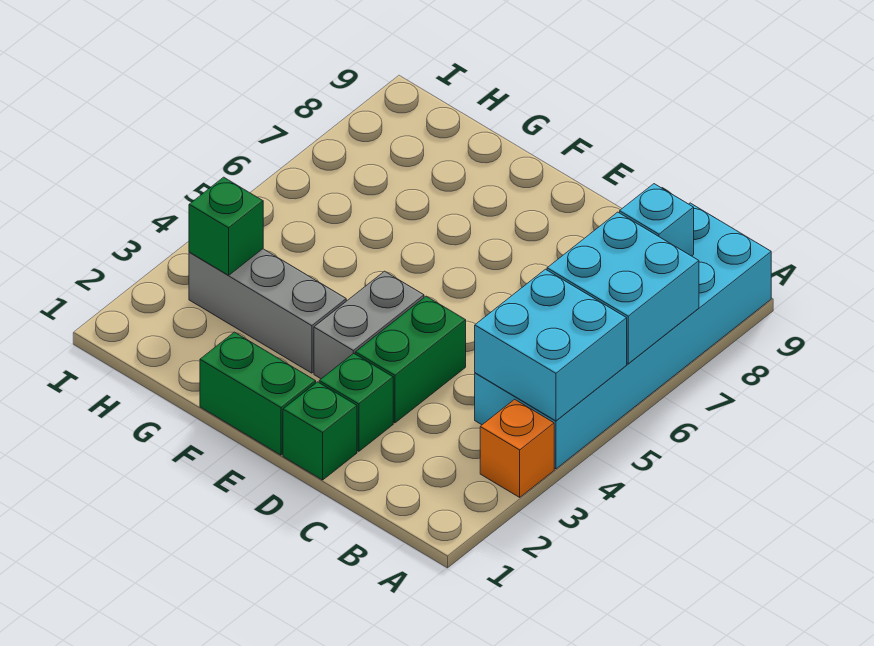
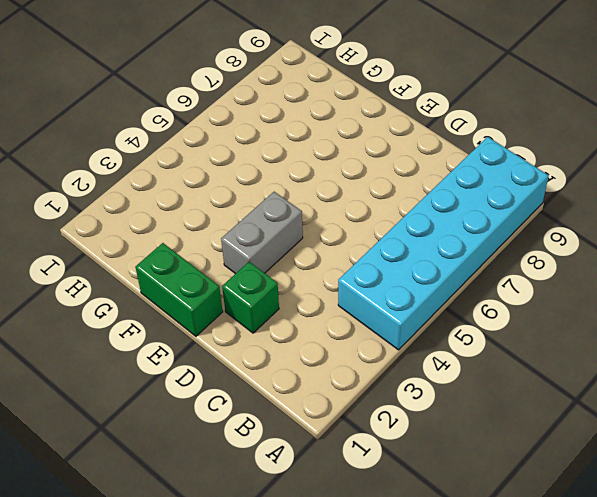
none -> orange 1x1 brick [480,399,554,497]
none -> green 1x1 brick [283,382,357,480]
none -> green 1x2 brick [355,296,466,423]

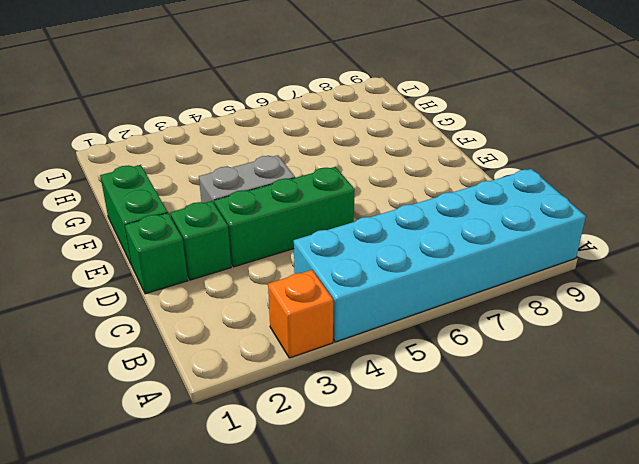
green 1x3 brick [214,167,355,267] -> green 1x2 brick [355,296,466,423]
none -> grey 1x3 brick [189,249,346,373]
none -> cyan 2x2 brick [475,269,627,421]
none -> cyan 2x2 brick [547,212,699,364]

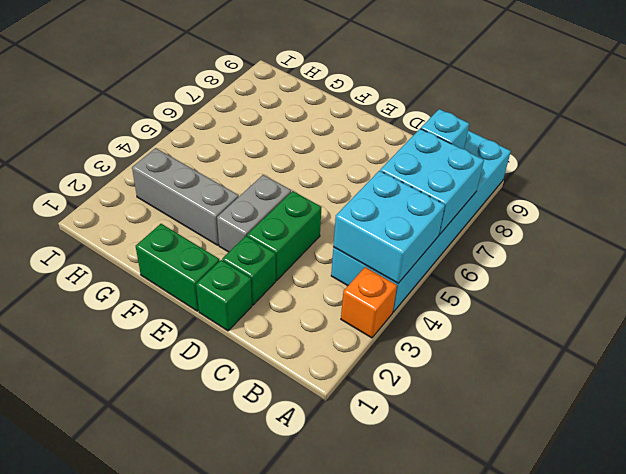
none -> green 1x1 brick [189,177,263,275]

